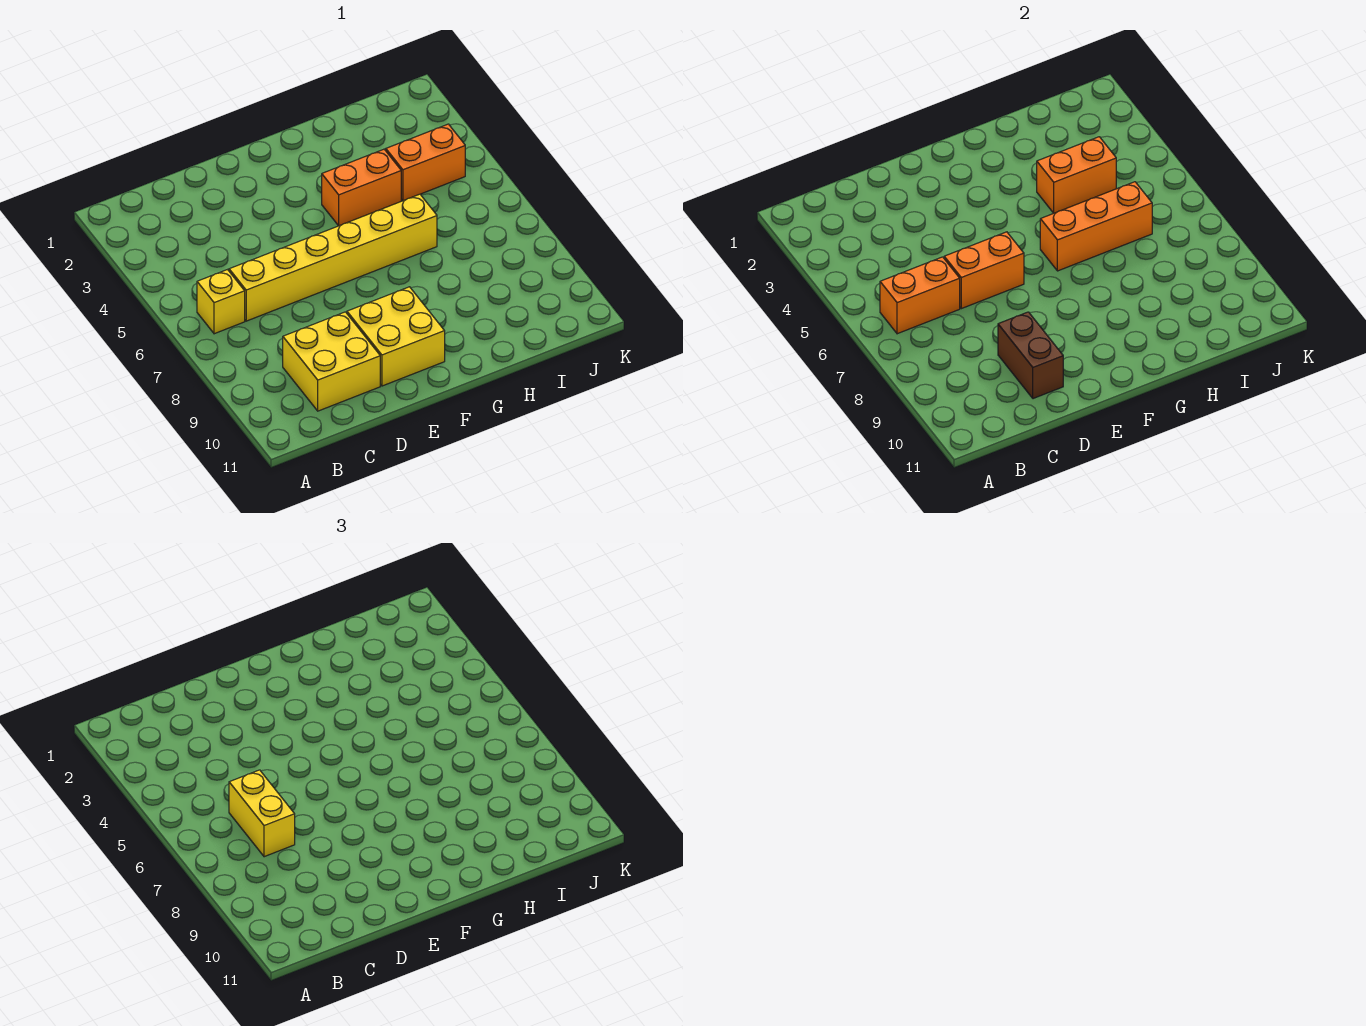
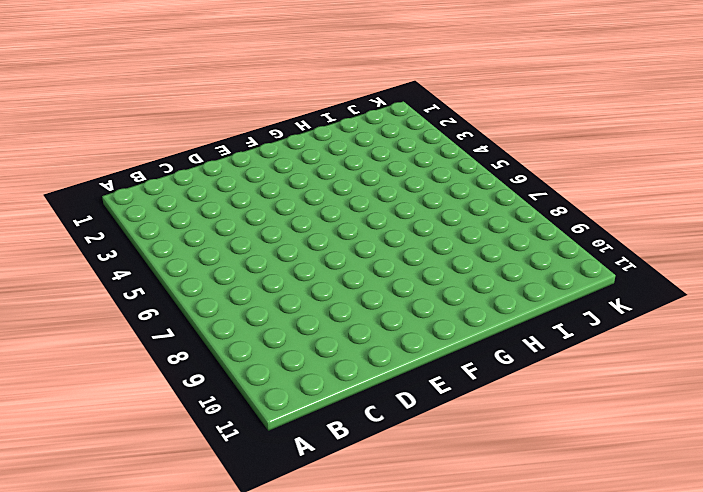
none -> yellow 1x1 brick [197,270,245,334]
none -> yellow 1x6 brick [229,194,437,321]
none -> yellow 2x2 brick [283,312,380,411]

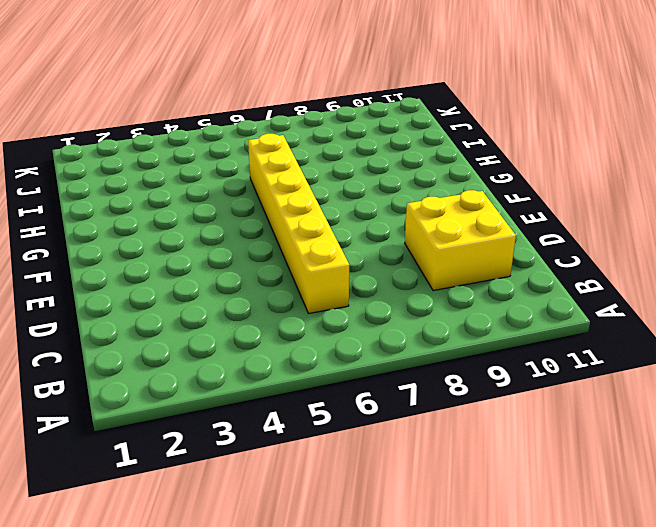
none -> yellow 1x1 brick [197,270,245,334]
none -> yellow 2x2 brick [347,287,445,386]
none -> orange 1x2 brick [322,149,401,226]

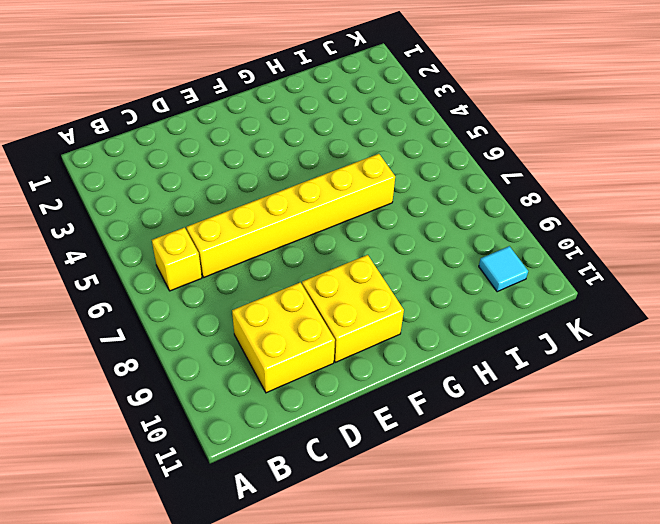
cyan 1x1 tile [479,246,528,292] -> none
none -> orange 1x2 brick [322,149,401,226]
none -> orange 1x2 brick [385,124,465,201]
none -> orange 1x2 brick [880,257,960,334]

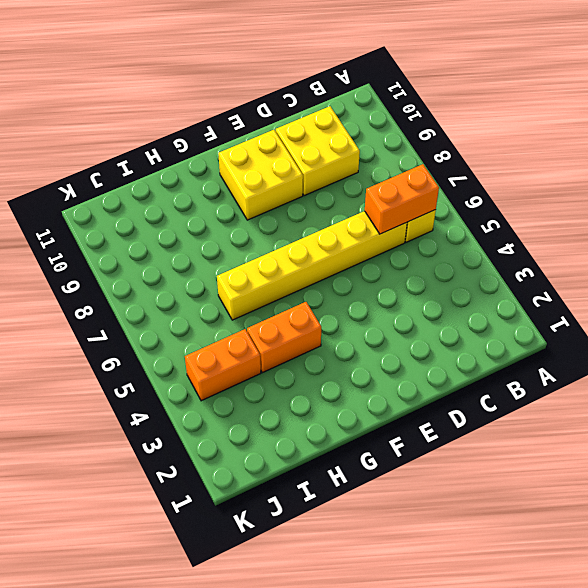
none -> orange 1x2 brick [944,232,1024,309]
none -> brown 1x2 brick [998,312,1063,399]
none -> orange 1x3 brick [1040,182,1152,271]

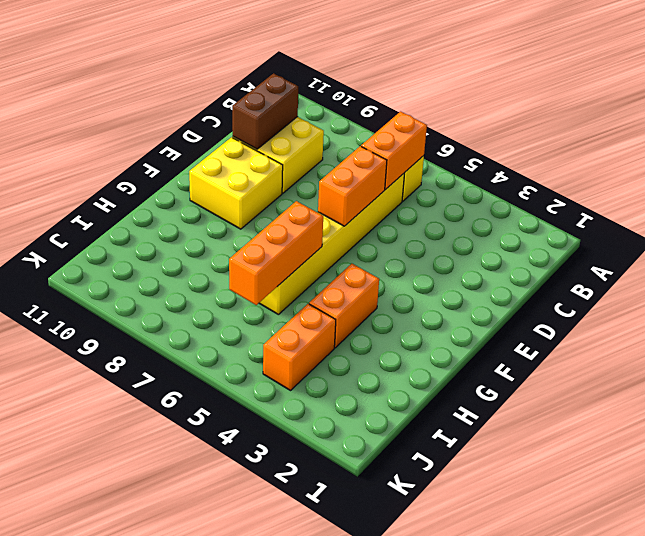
brown 1x2 brick [232,73,298,149] -> brown 1x2 brick turned to [998,312,1063,399]
none -> orange 1x2 brick [1037,137,1116,213]
none -> yellow 1x2 brick [229,770,295,857]

